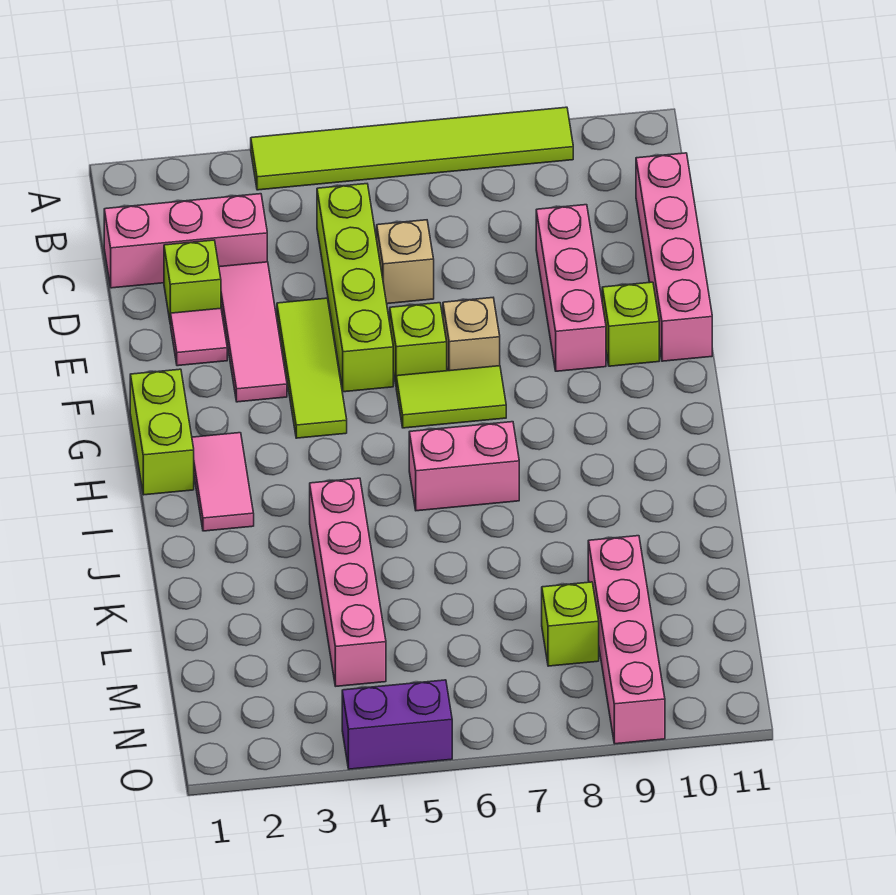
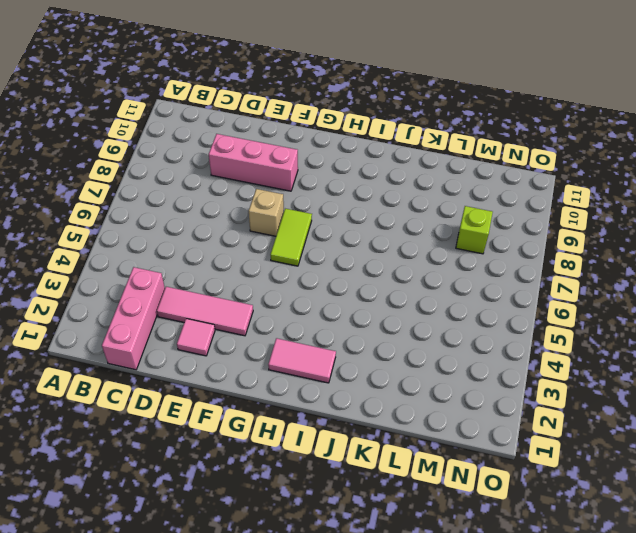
none -> lime 1x6 tile [251,107,573,190]
none -> lime 1x4 brick [317,184,393,392]
none -> pink 1x4 brick [636,153,712,361]

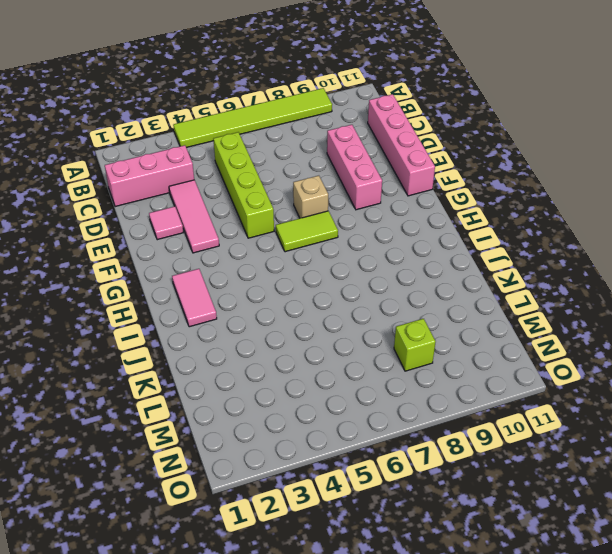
none -> lime 1x1 brick [164,240,221,324]
none -> tan 1x1 brick [377,220,434,304]
none -> lime 1x3 tile [277,298,347,438]

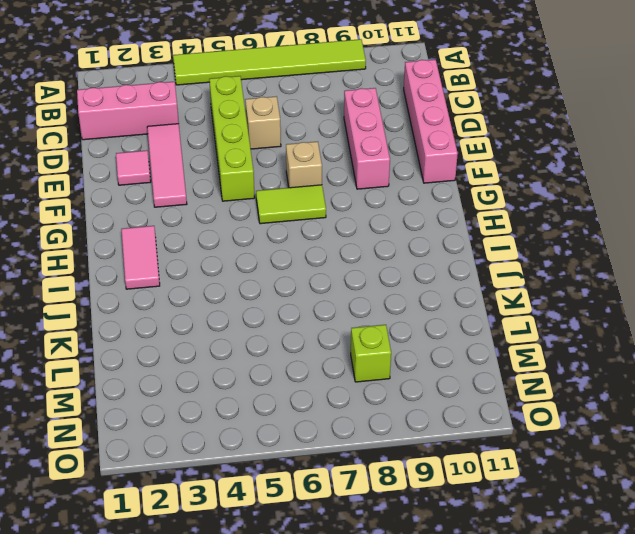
none -> lime 1x1 brick [164,240,221,324]
none -> lime 1x3 tile [277,298,347,438]
none -> lime 1x1 brick [390,303,447,384]

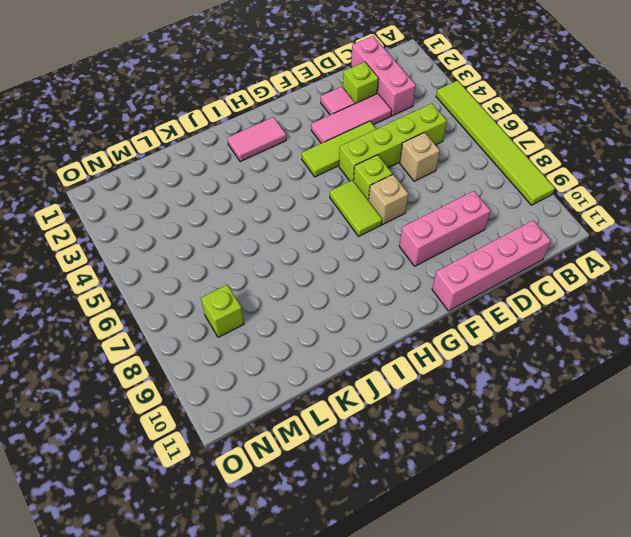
none -> lime 1x1 brick [602,282,659,366]
none -> lime 1x2 brick [130,369,194,495]
none -> pink 1x2 brick [409,422,519,511]

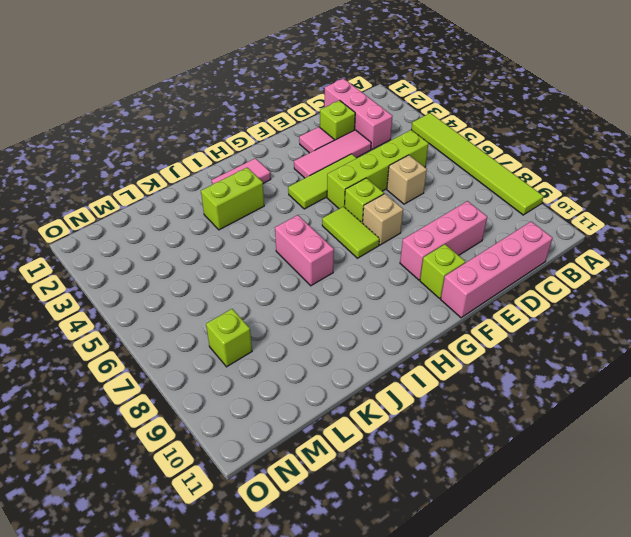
lime 1x2 brick [201,168,264,230] -> lime 1x2 brick moved to [130,369,194,495]
none -> pink 1x4 brick [310,478,386,686]
none -> pink 1x4 brick [588,536,665,744]
none -> purple 1x2 brick [342,680,452,769]

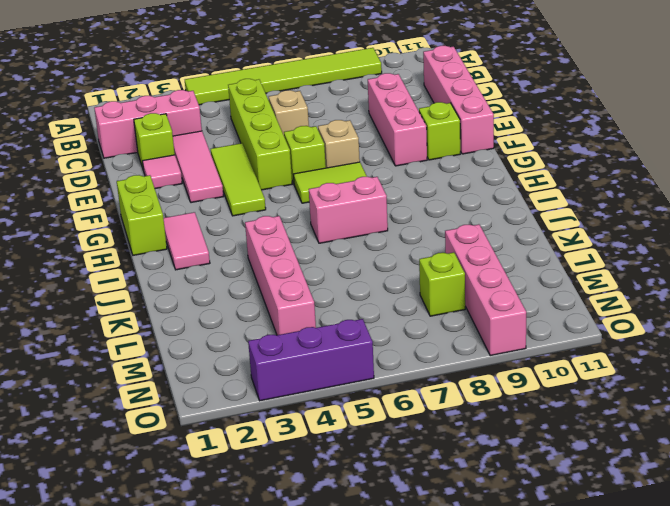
purple 1x3 brick [248,319,374,401] -> purple 1x2 brick [342,680,452,769]

